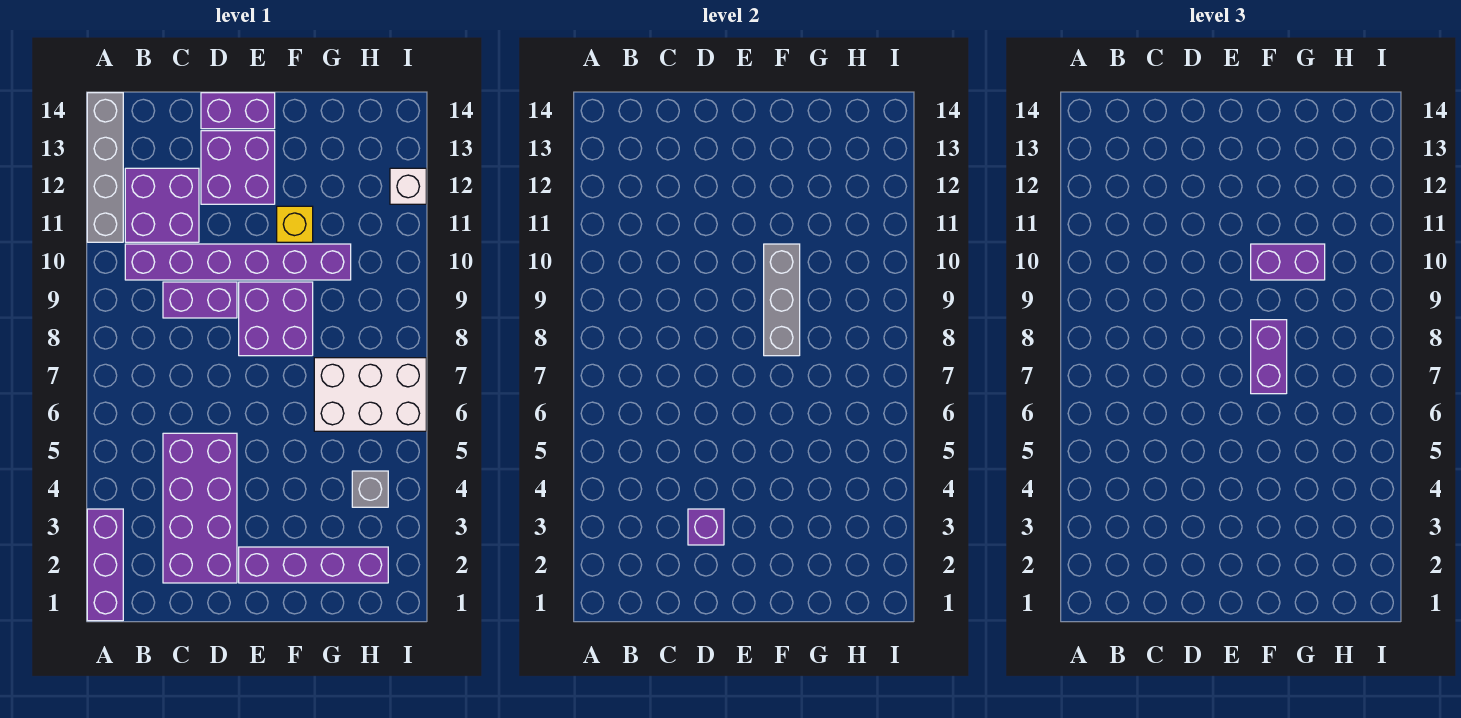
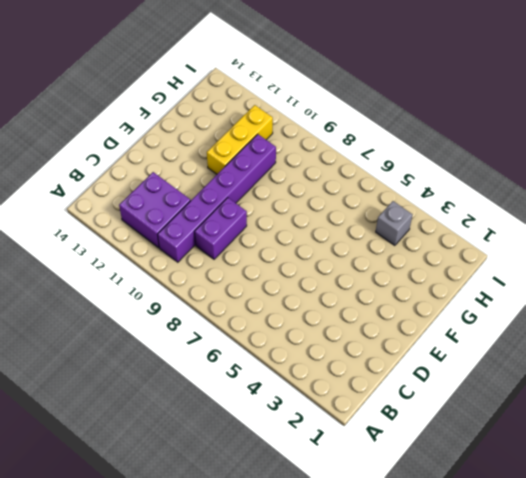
yellow 1x3 brick [207,105,273,174] -> yellow 1x1 brick [277,206,313,242]
none -> purple 1x3 brick [87,509,123,621]
none -> grey 1x4 brick [87,93,123,242]
none -> purple 2x4 brick [163,433,237,583]

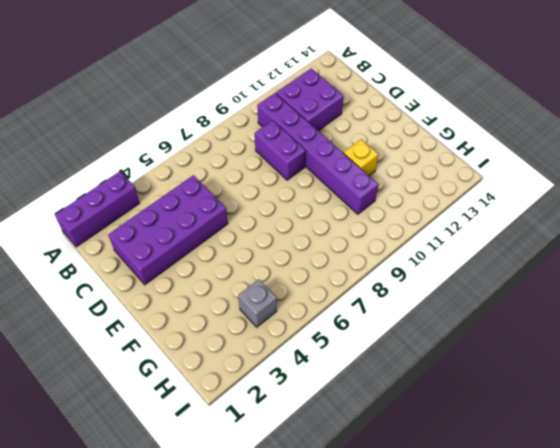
none -> grey 1x4 brick [87,93,123,242]
none -> purple 2x2 brick [201,131,275,204]
none -> purple 1x2 brick [201,93,275,129]

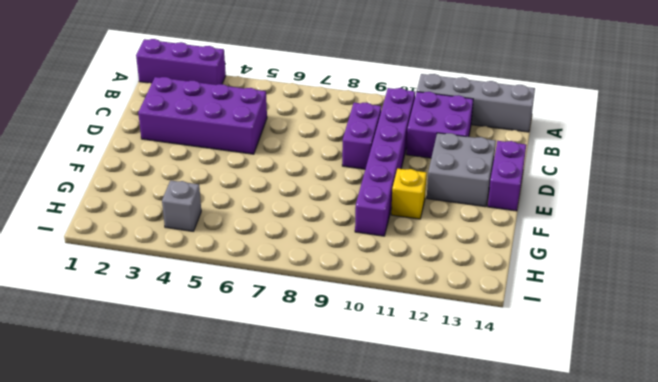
grey 2x2 brick [427,133,496,207] -> purple 2x2 brick [201,131,275,204]
none -> purple 1x4 brick [239,547,388,583]
none -> purple 2x2 brick [239,282,313,356]
none -> white 2x3 brick [314,358,426,431]

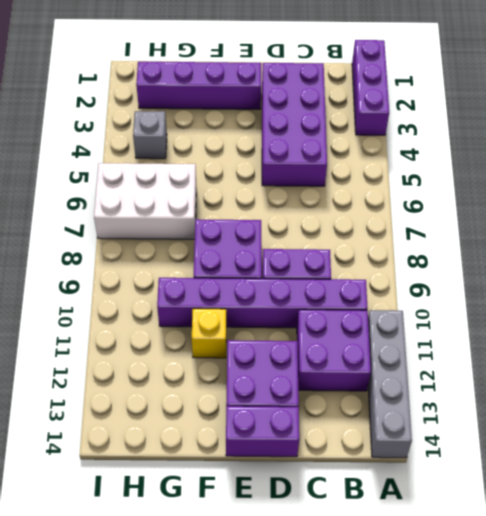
none -> white 1x1 brick [390,168,426,204]
none -> purple 1x1 brick [688,509,724,545]
none -> grey 1x3 brick [764,244,800,356]

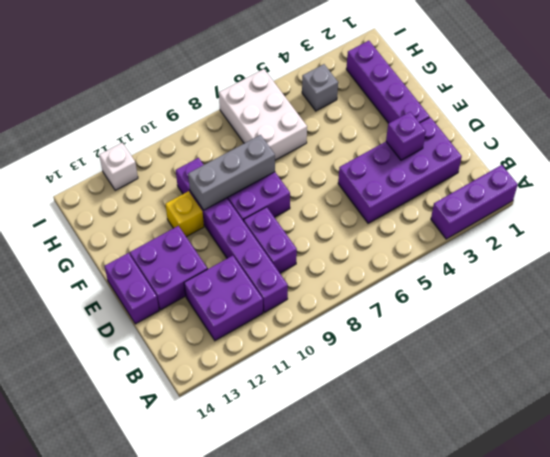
none -> grey 1x4 brick [87,93,123,242]
none -> purple 1x2 brick [1251,320,1287,394]
none -> purple 1x2 brick [1251,244,1325,280]

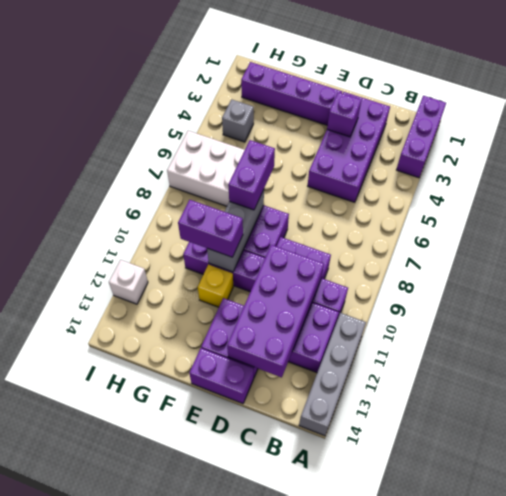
purple 2x4 brick [227,245,324,377] -> none

